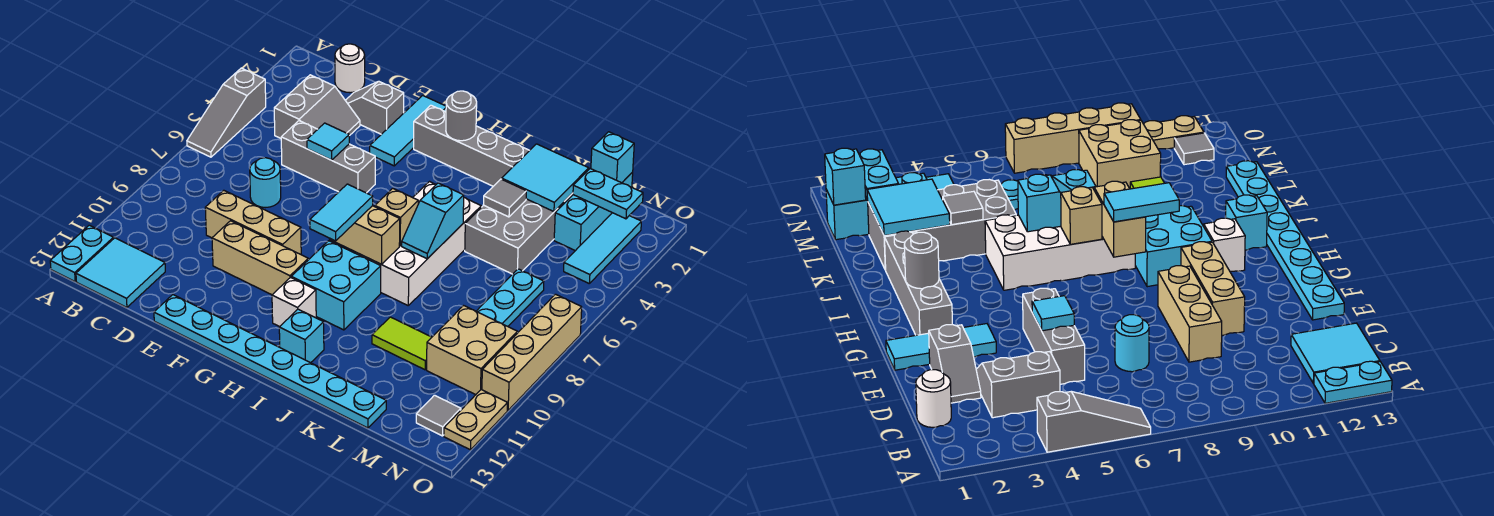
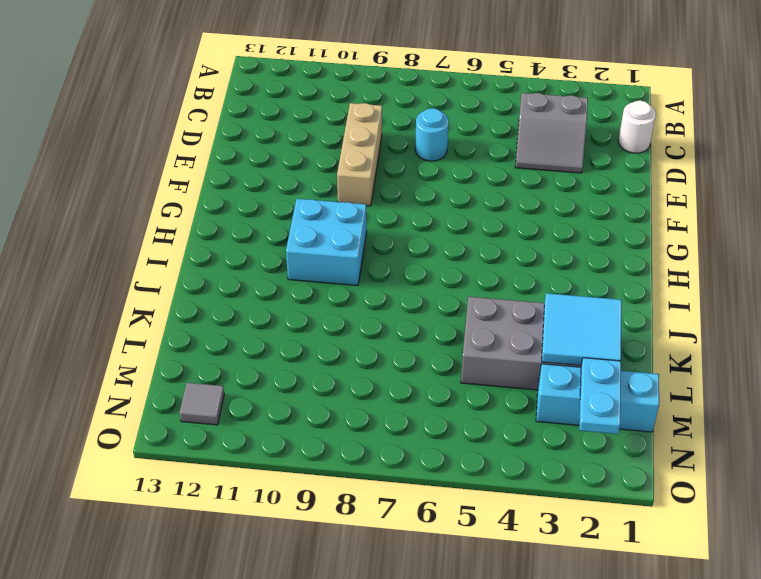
none -> grey 1x3 slope [187,68,266,157]
none -> cyan 1x2 plate [50,225,114,281]
none -> cyan 2x2 tile [76,238,165,307]
none -> grey 1x2 slope [345,81,404,134]

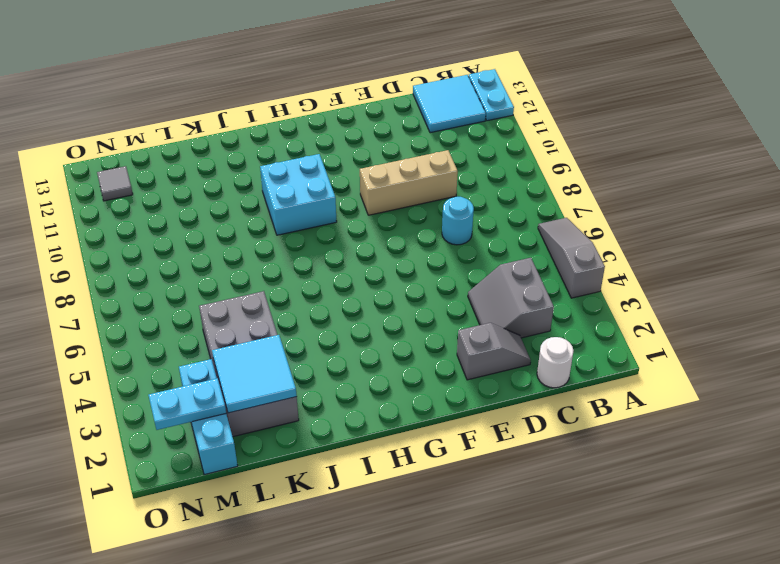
none -> grey 1x3 brick [281,121,375,193]
none -> tan 1x3 brick [212,221,308,295]
none -> cyan 1x8 plate [154,295,386,428]
none -> cyan 1x3 tile [370,95,446,166]

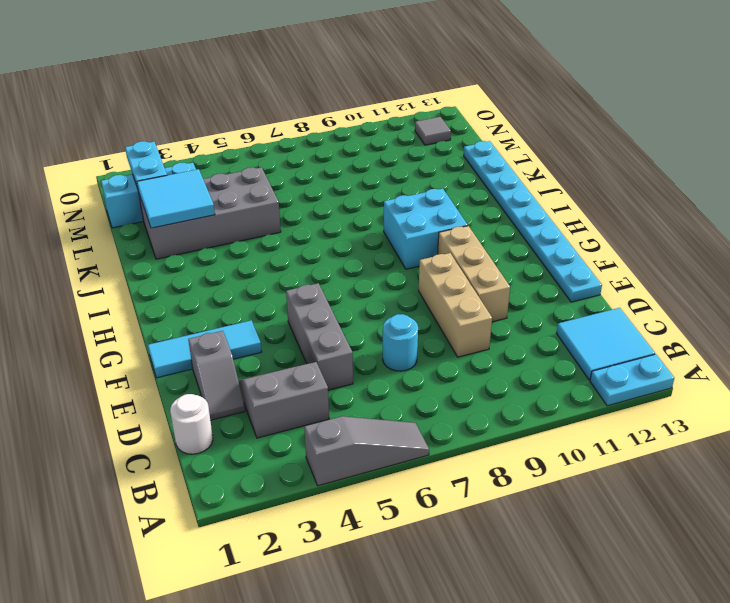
none -> grey 1x4 brick [414,105,530,186]
none -> white 1x1 brick [272,278,316,327]
none -> white 2x4 brick [356,182,481,305]
none -> cyan 1x1 brick [279,309,324,363]

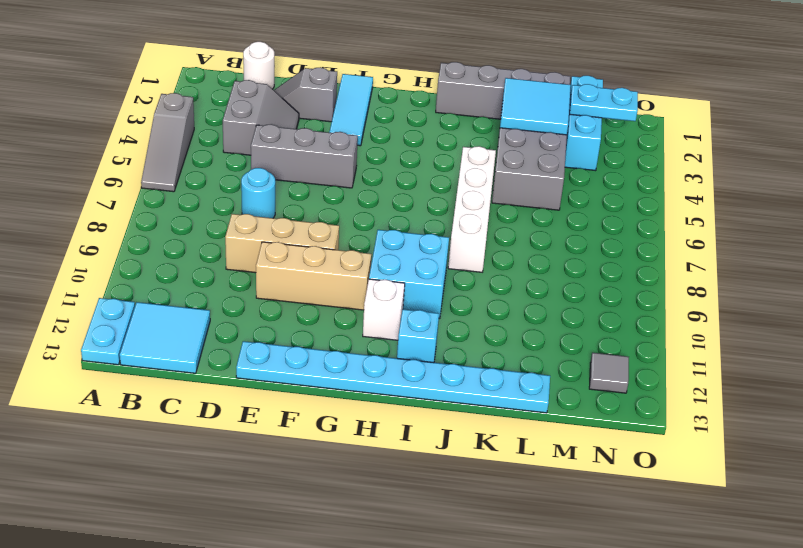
grey 1x4 brick [436,62,570,119] -> grey 1x4 brick moved to [414,105,530,186]
white 1x4 brick [448,146,496,272] -> white 2x4 brick [356,182,481,305]
none -> lime 1x2 tile [372,317,432,370]
none -> cyan 1x3 plate [476,269,544,326]
none -> tan 2x2 brick [427,306,517,395]
none -> cyan 1x3 tile [564,213,641,283]

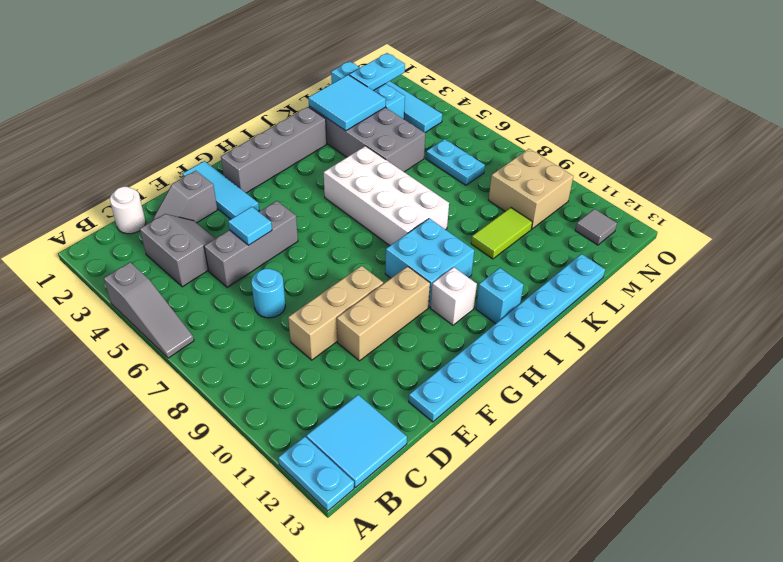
cyan 1x2 plate [426,139,485,185] -> cyan 1x3 plate [476,269,544,326]
none -> tan 1x4 brick [482,294,582,410]
none -> tan 1x2 plate [444,390,508,450]
none -> grey 1x1 round brick [446,91,477,141]
none -> tan 1x2 brick [329,206,400,264]

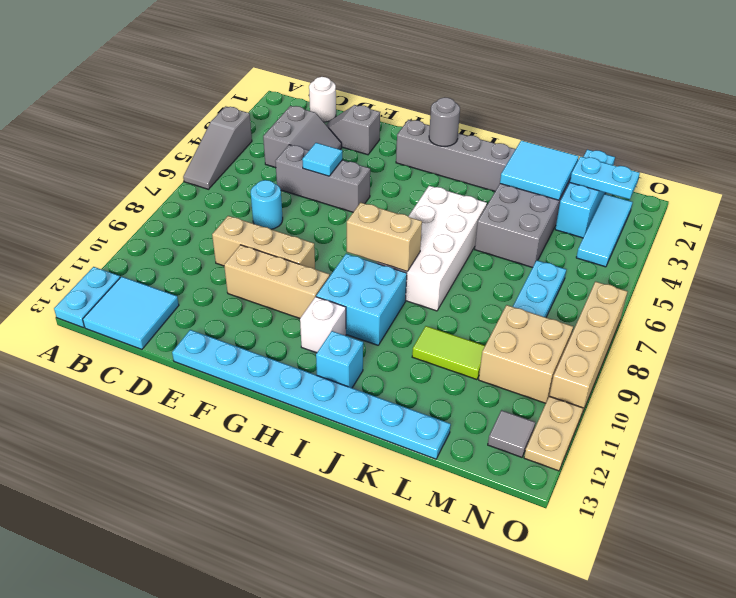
none -> cyan 1x3 tile [370,95,446,166]
none -> tan 1x1 brick [375,188,418,246]
none -> cyan 1x2 slope [402,183,464,259]
none -> grey 1x1 tile [483,179,526,217]

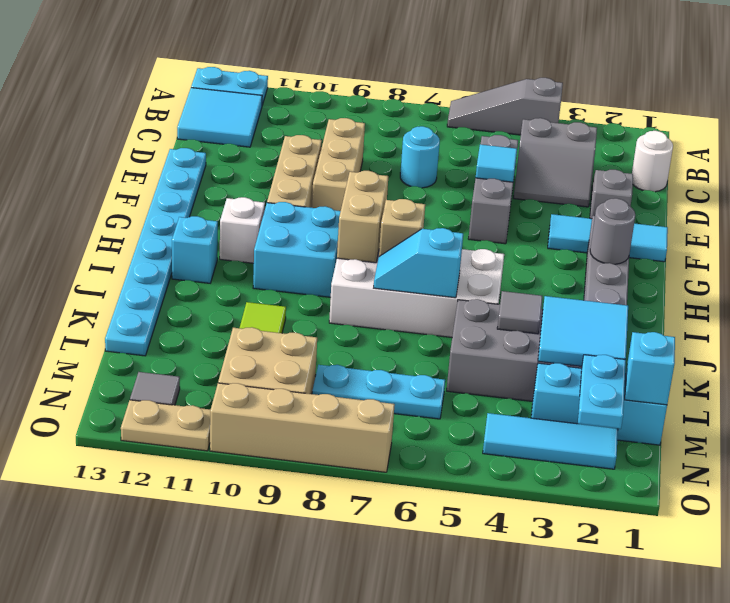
none -> cyan 1x2 tile [310,184,373,241]

